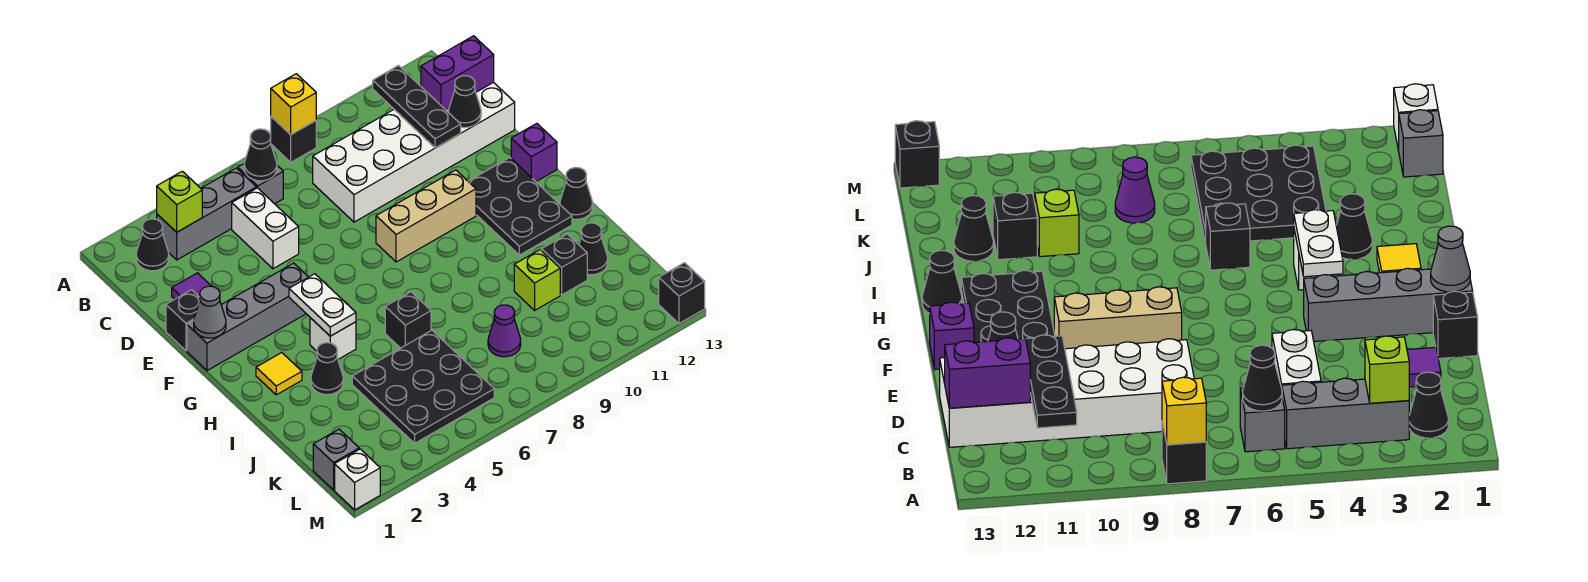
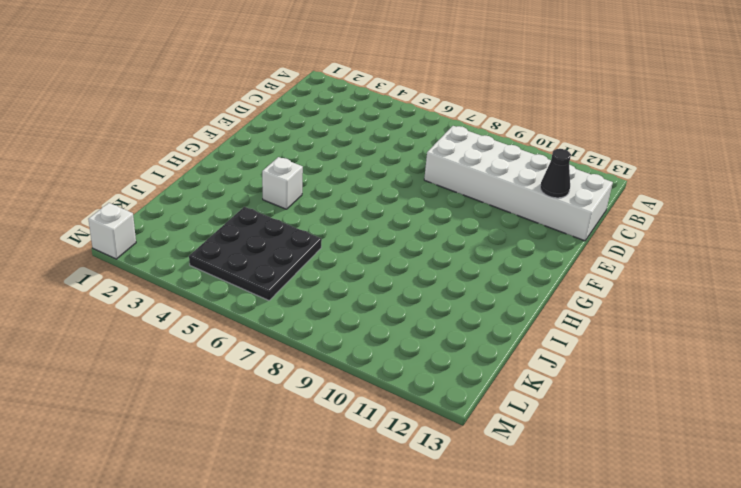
none -> black 1x1 brick [271,117,316,162]
none -> black 1x1 cone [136,219,169,271]
none -> grey 1x3 brick [157,168,256,260]
none -> grey 1x1 brick [238,164,283,204]

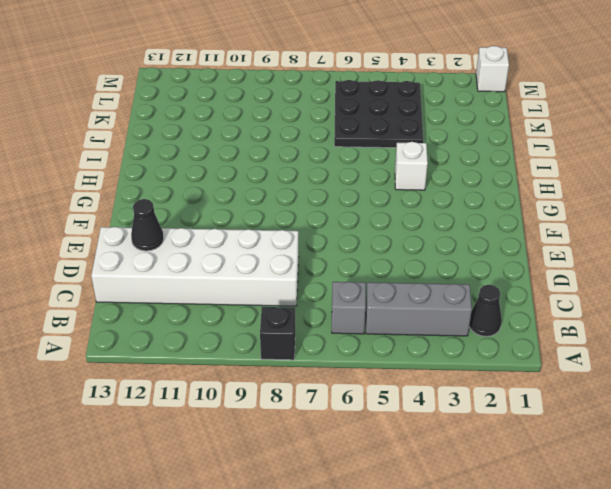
none -> white 1x2 brick [232,188,299,269]
none -> purple 1x1 tile [172,273,212,299]
none -> black 1x1 brick [166,290,200,351]
none -> grey 1x4 brick [187,263,308,371]

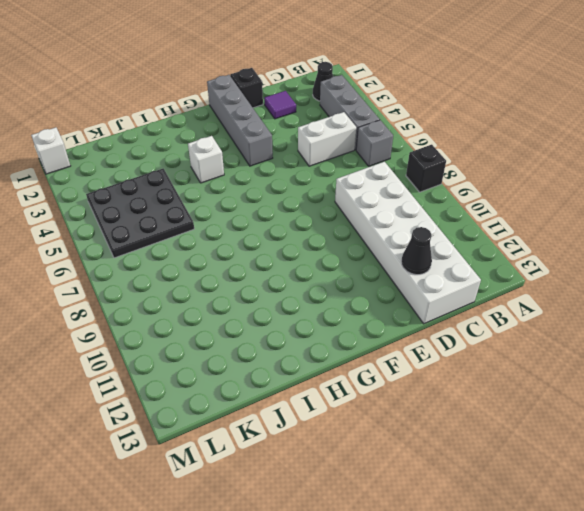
none -> tan 1x3 brick [376,170,476,262]
none -> black 2x3 plate [468,158,572,255]
none -> purple 1x1 brick [511,123,557,181]
none -> yellow 1x1 tile [256,353,302,395]

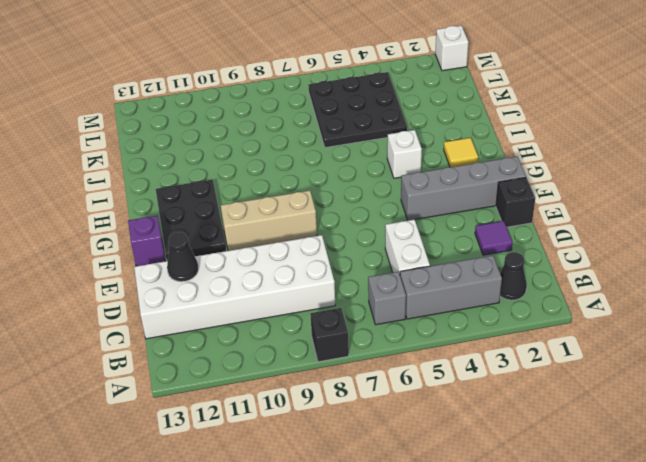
none -> black 1x1 cone [560,168,593,219]
none -> black 1x1 cone [311,343,343,395]
none -> black 1x1 brick [385,292,431,348]
none -> lime 1x1 brick [514,250,560,310]

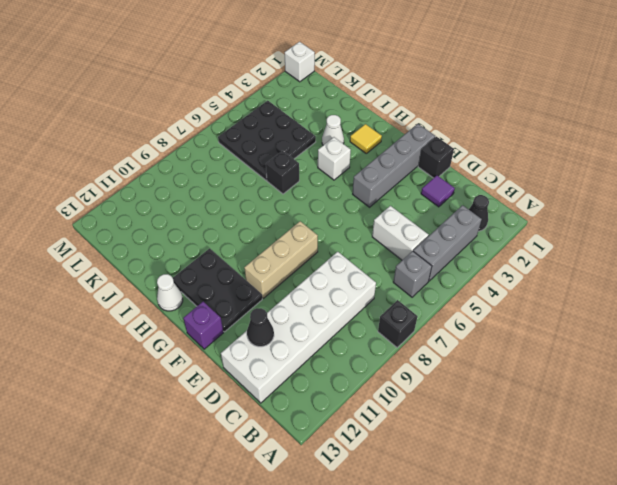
white 1x1 cone [157,274,183,311] -> black 1x1 cone [560,168,593,219]
white 1x1 cone [322,115,344,145] -> black 1x1 cone [311,343,343,395]
none -> lime 1x1 brick [514,250,560,310]
none -> black 1x1 brick [541,234,587,295]
none -> black 1x1 cone [579,223,608,275]
none -> purple 1x1 cone [488,305,521,357]

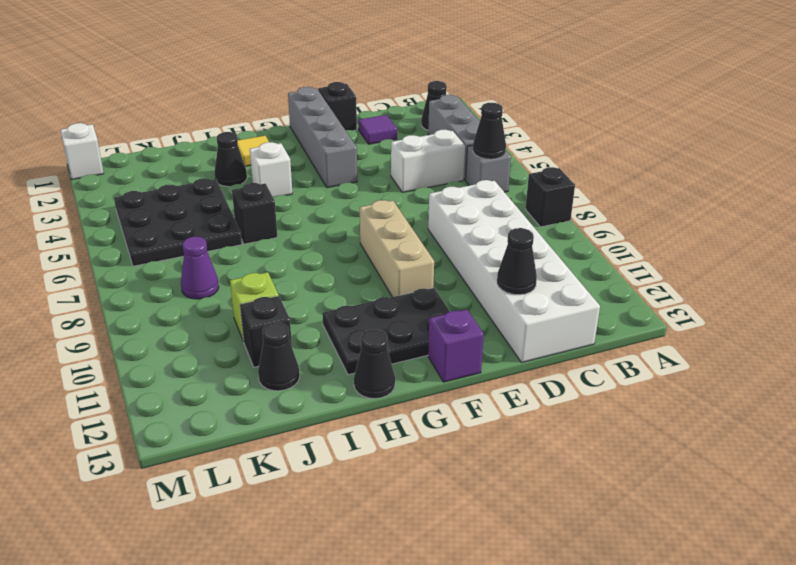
none -> grey 1x1 brick [313,429,359,490]
none -> black 1x1 brick [659,263,705,323]
none -> yellow 1x1 brick [271,74,316,135]
none -> lime 1x1 brick [157,171,202,232]

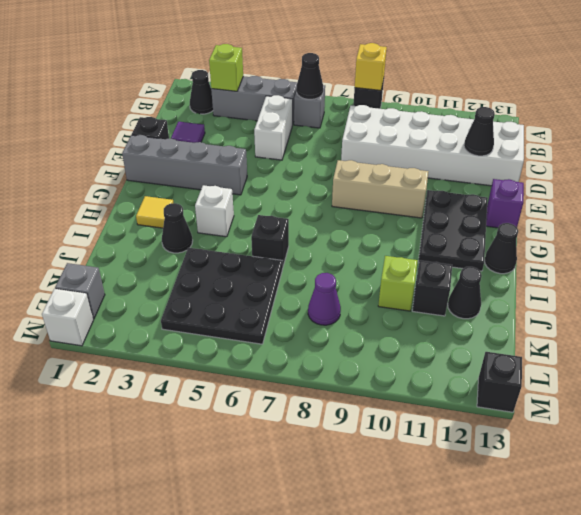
none -> black 1x3 plate [373,66,461,148]
none -> purple 1x2 brick [421,36,494,110]
none -> grey 1x1 cone [194,286,226,338]
none -> white 1x2 plate [289,274,356,336]

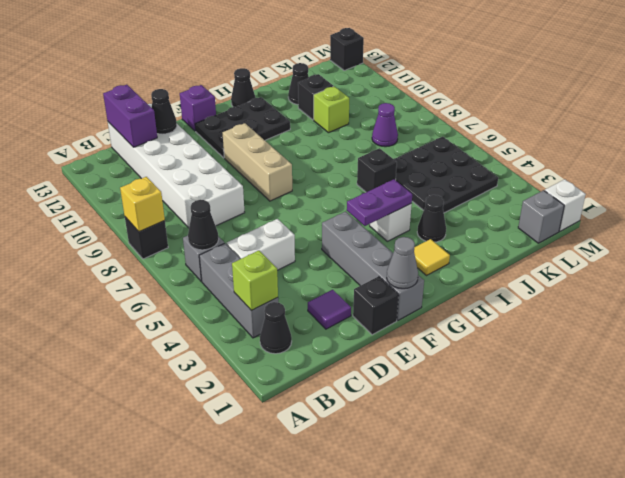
purple 1x2 plate [347,179,412,226] -> white 1x2 plate [289,274,356,336]
none -> black 1x3 plate [373,66,461,148]

